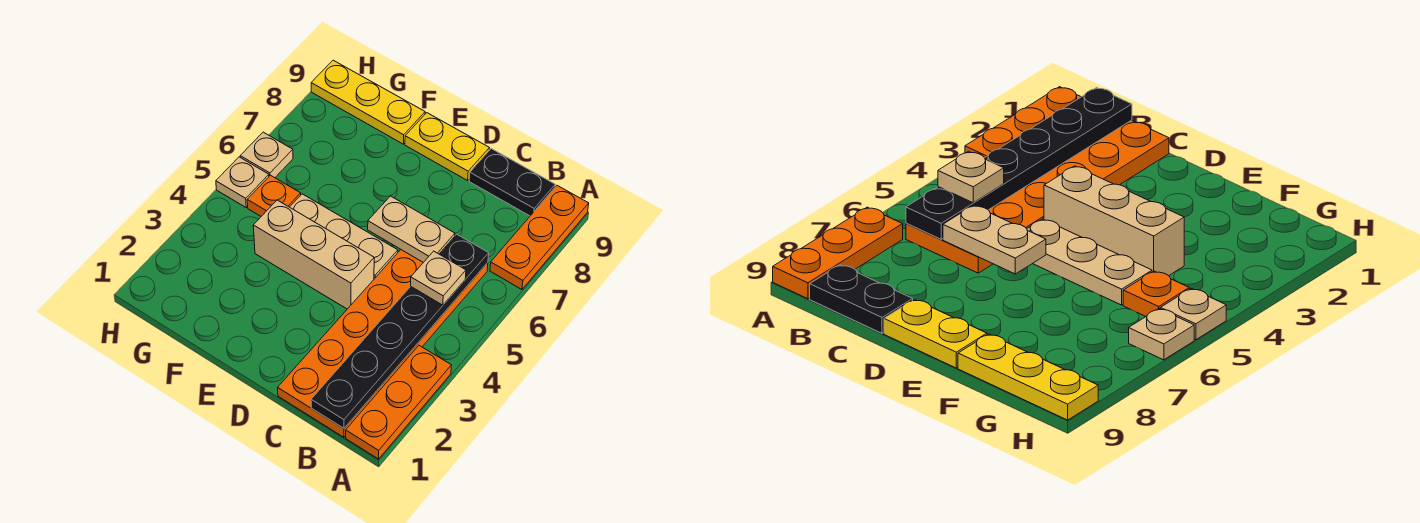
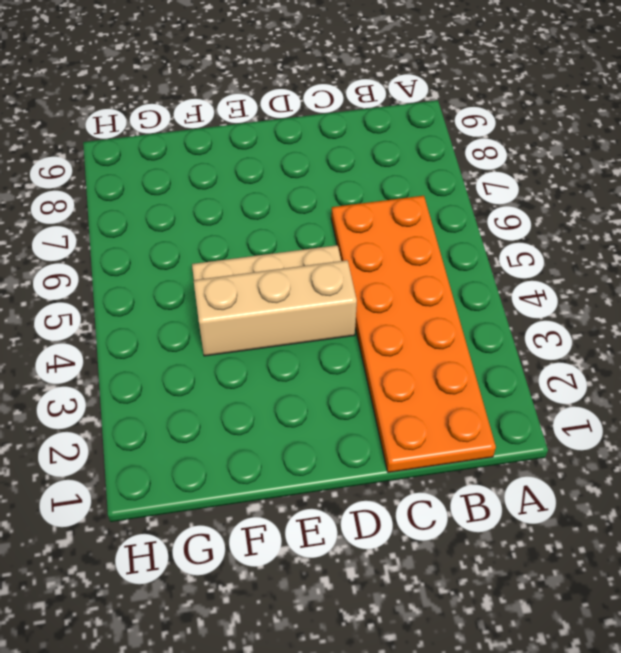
none -> orange 1x3 plate [346,346,451,459]
none -> orange 1x3 plate [490,186,589,289]
none -> black 1x2 plate [469,149,555,216]

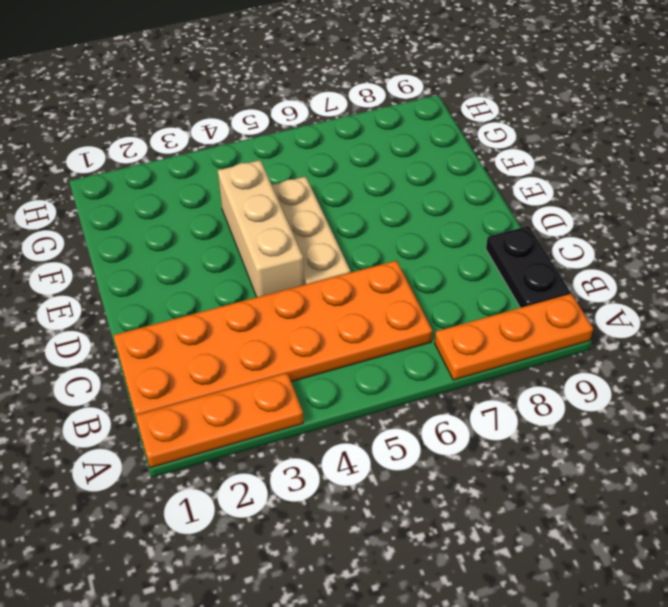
none -> yellow 1x2 plate [405,113,489,180]
none -> yellow 1x3 plate [311,60,425,144]
none -> orange 1x1 plate [247,175,301,216]

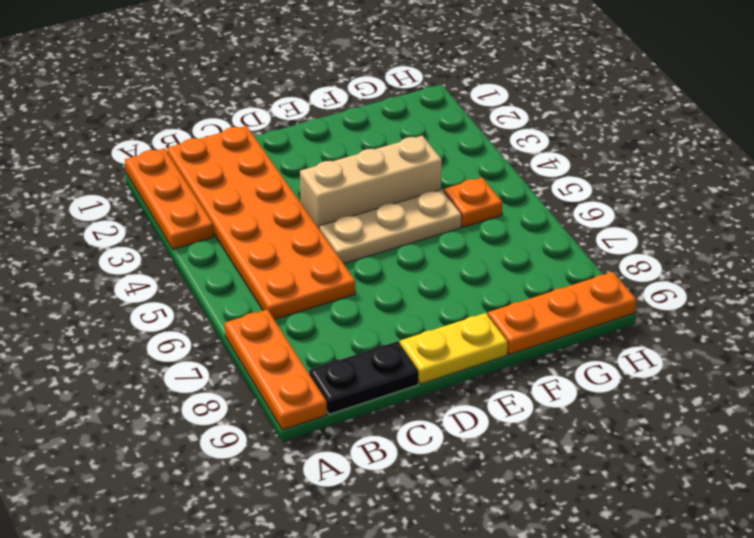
orange 1x3 plate [488,272,636,355] -> yellow 1x3 plate [311,60,425,144]
none -> tan 1x1 plate [216,157,269,207]
none -> tan 1x1 plate [240,132,293,178]
none -> black 1x6 plate [311,234,489,428]

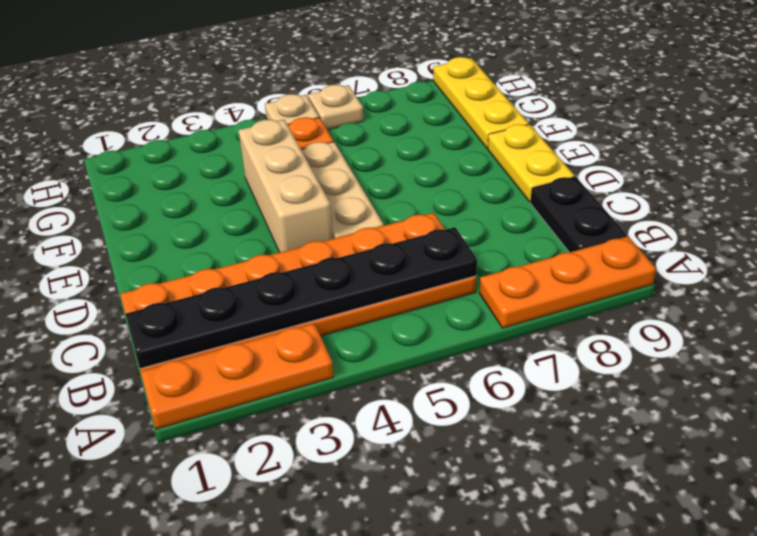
none -> tan 1x2 plate [368,196,455,262]
none -> tan 1x1 plate [411,251,466,305]

